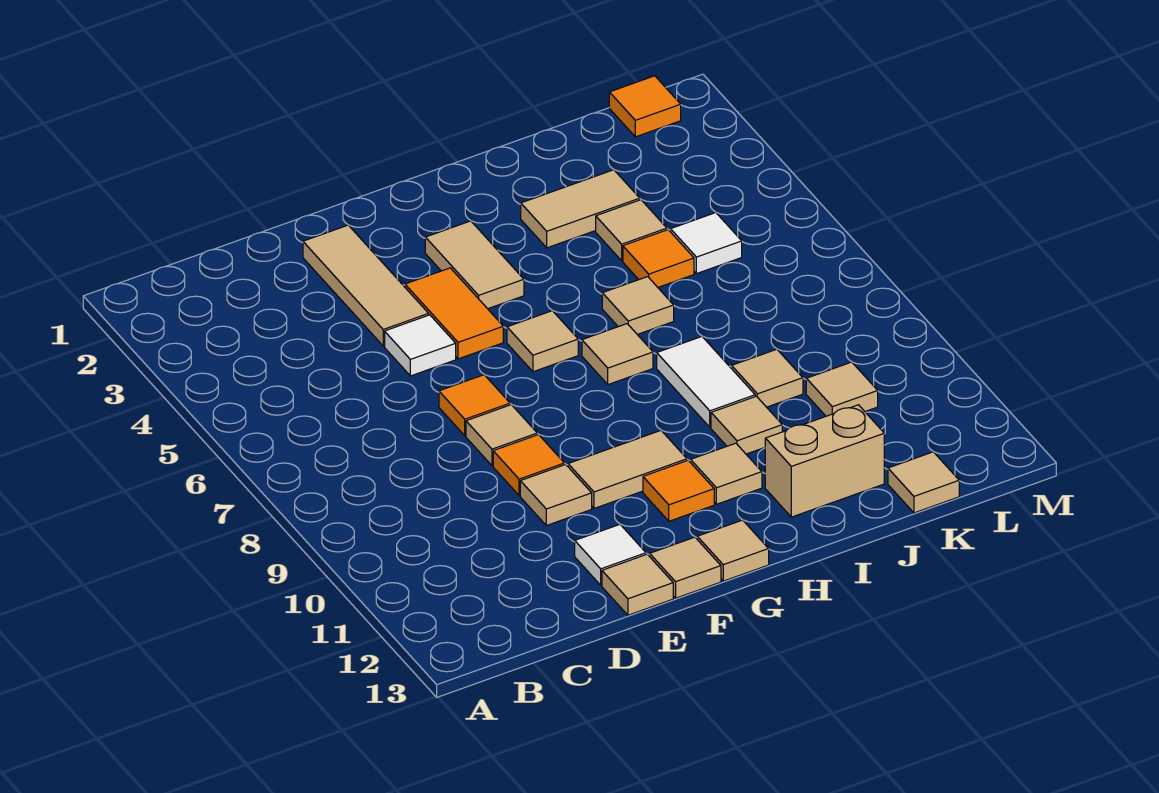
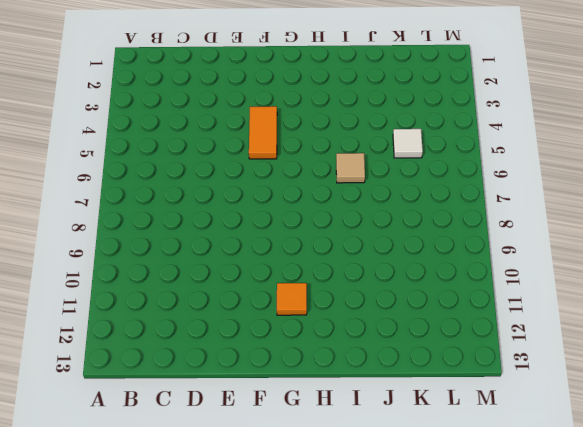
none -> tan 1x3 tile [303,225,429,346]
none -> white 1x1 tile [385,315,456,376]
none -> orange 1x1 tile [439,375,510,436]

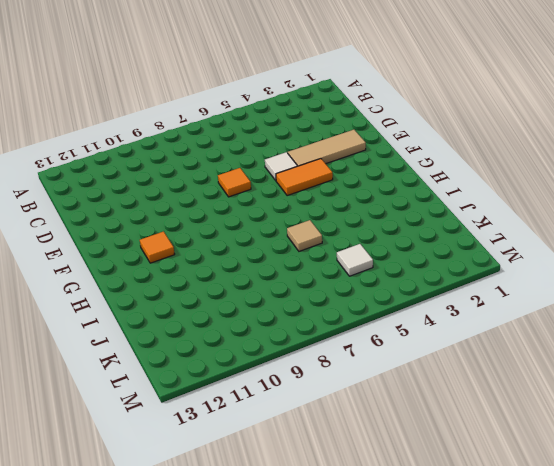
none -> tan 1x1 tile [466,405,537,466]
none -> orange 1x1 tile [493,435,564,496]
none -> tan 1x1 tile [520,465,592,526]

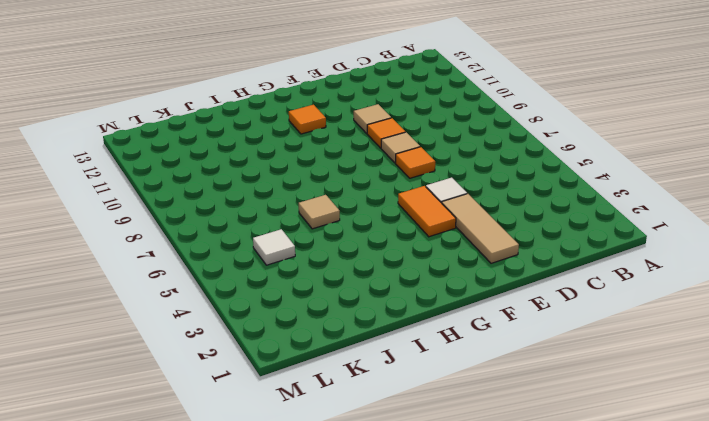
none -> white 1x1 tile [575,524,646,585]
none -> tan 1x1 tile [602,554,673,615]
none -> tan 1x2 tile [568,431,687,508]

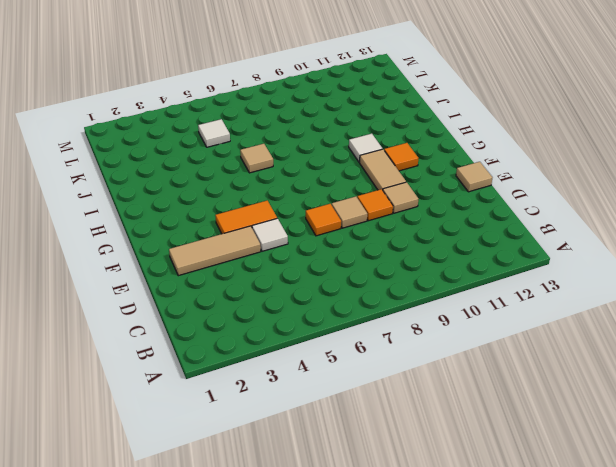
white 1x1 tile [349,134,383,162] -> white 1x1 tile moved to [575,524,646,585]
none -> tan 1x1 tile [650,537,721,598]
none -> tan 1x2 tile [425,221,524,309]
none -> tan 1x1 tile [507,311,578,372]

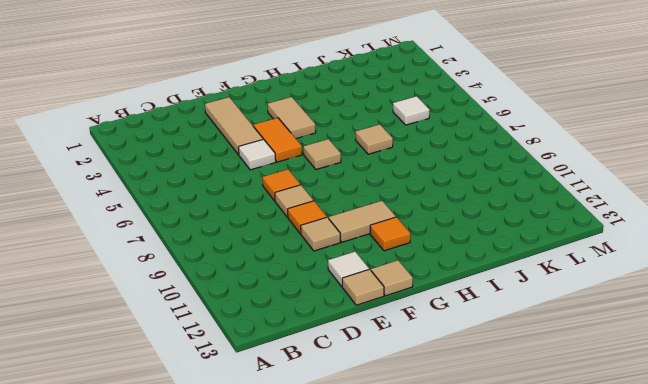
none -> tan 1x1 tile [697,520,769,581]
none -> tan 1x1 tile [582,324,653,385]
none -> tan 1x1 tile [691,443,762,504]

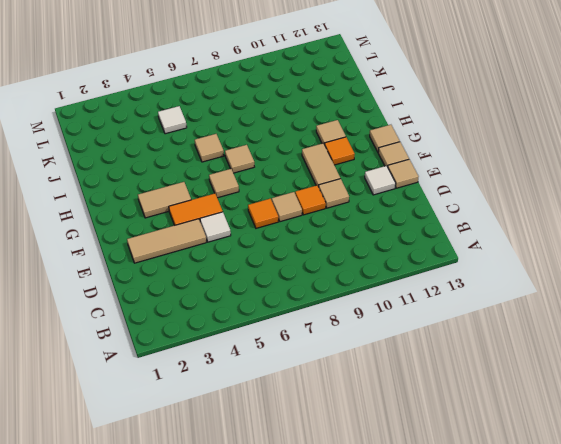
none -> tan 1x2 tile [521,170,640,248]
none -> white 1x2 tile [657,337,755,427]
none -> tan 1x1 tile [711,396,782,454]

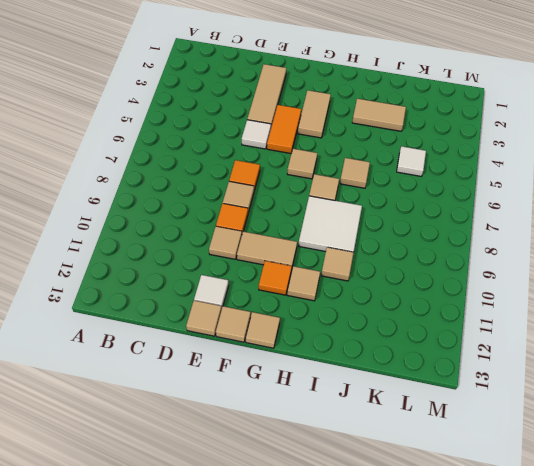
white 2x2 tile [298,196,362,252] -> white 1x2 tile [657,337,755,427]
none -> tan 1x2 brick [765,405,884,517]
none -> tan 1x1 tile [596,200,667,261]
none -> orange 1x1 tile [623,230,694,287]

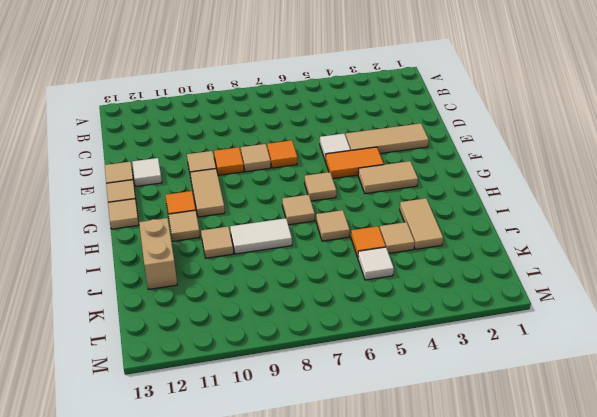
none -> tan 1x1 tile [732,349,803,407]
none -> tan 1x1 tile [806,362,878,416]
none -> tan 1x1 tile [888,452,959,513]

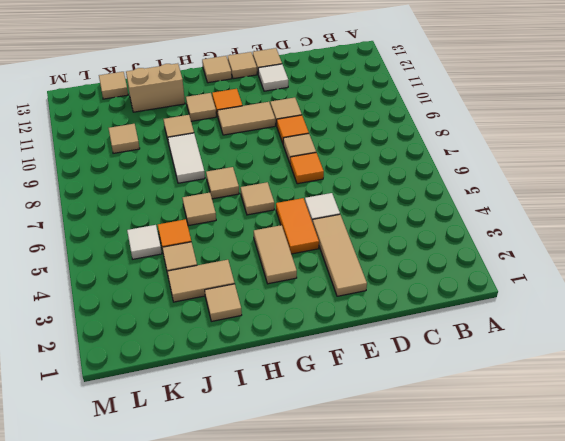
tan 1x1 tile [205,284,242,321] -> tan 1x1 tile moved to [732,349,803,407]
none -> orange 1x1 tile [609,76,681,137]

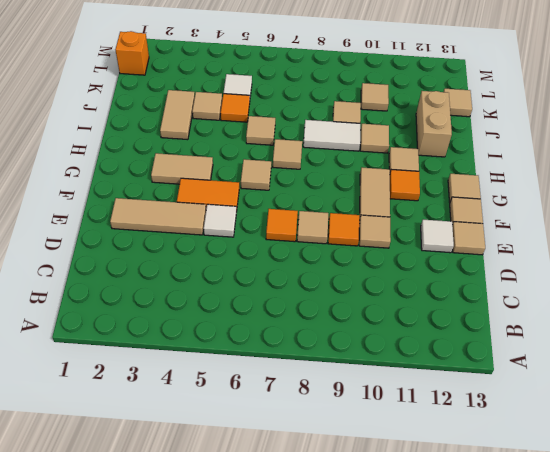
orange 1x1 brick [115,31,149,75] -> orange 1x1 tile [609,76,681,137]

